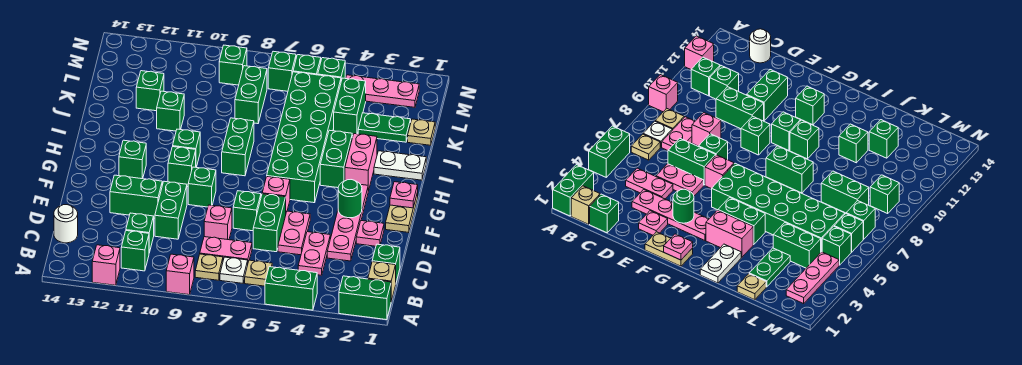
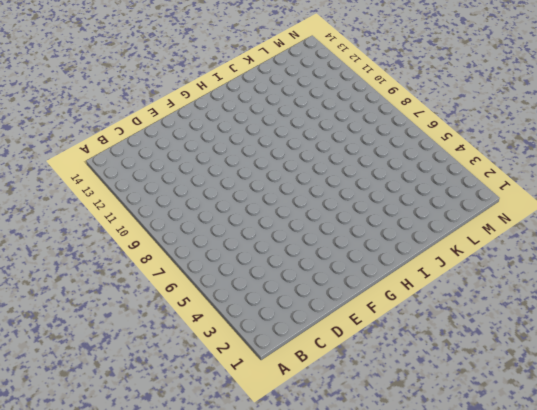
none -> green 1x2 brick [339,276,391,320]
none -> green 1x2 brick [265,267,317,310]
none -> pink 1x1 brick [166,254,194,295]
none -> pink 1x1 brick [92,245,120,285]

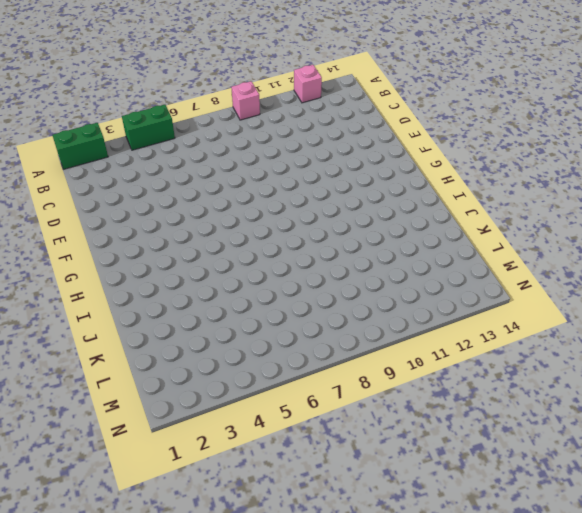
none -> tan 1x1 brick [368,262,396,301]
none -> tan 1x1 plate [245,260,272,286]
none -> white 1x1 plate [220,257,248,283]
none -> tan 1x1 plate [195,254,223,280]

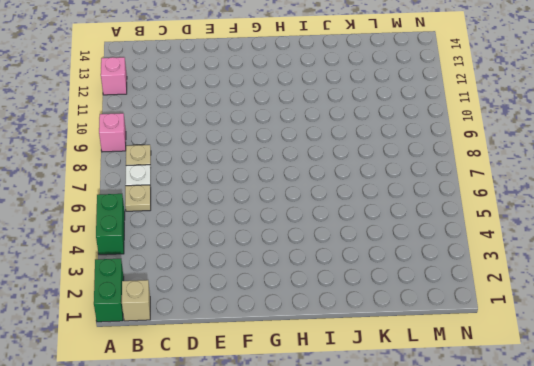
none -> green 1x1 brick [121,231,149,271]
none -> green 1x1 brick [372,244,400,282]
none -> pink 1x2 plate [298,232,330,275]
none -> pink 1x2 plate [200,237,252,262]

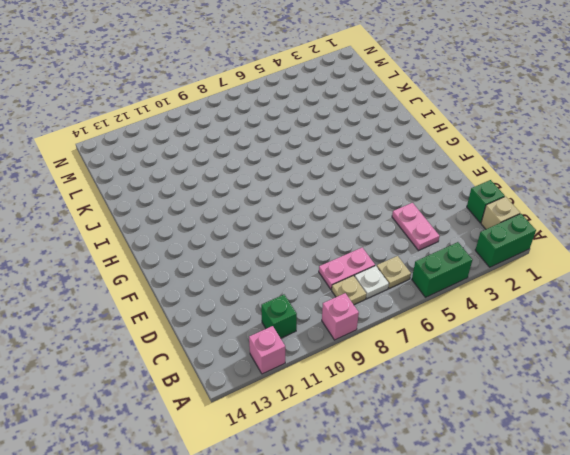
none -> green 1x1 brick [126,213,154,253]
none -> white 1x1 round brick [54,205,78,243]
none -> pink 1x4 plate [327,185,368,261]
none -> pink 1x2 plate [278,211,310,255]

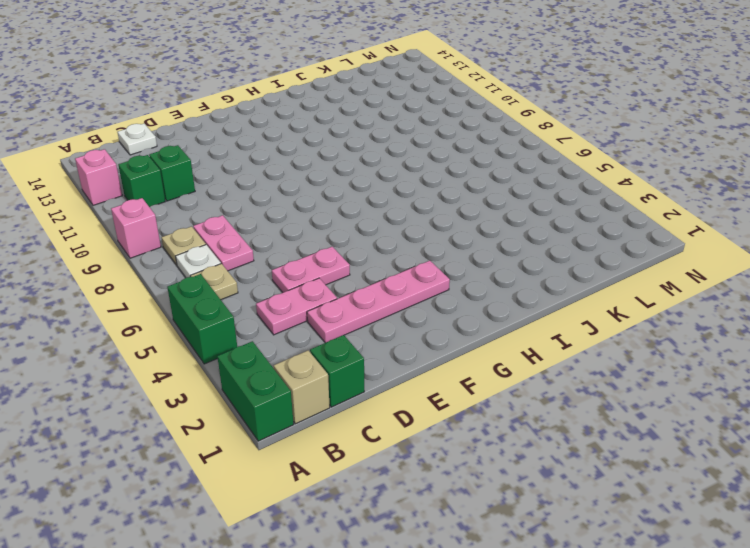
white 1x1 plate [117,124,157,155] -> white 1x1 round brick [54,205,78,243]
none -> green 1x2 brick [253,194,286,252]
none -> pink 1x1 brick [204,205,232,240]
none -> green 1x2 brick [155,181,187,239]
none -> pink 1x1 plate [356,221,384,246]

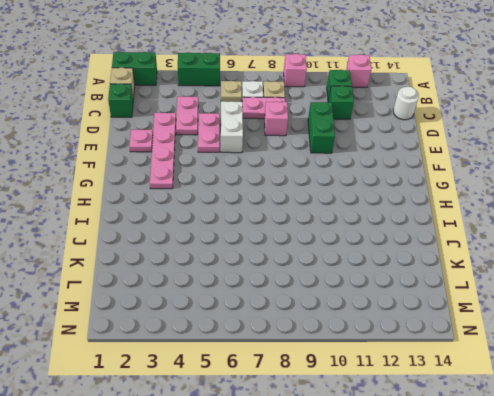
white 1x2 brick [221,101,243,153] -> green 1x2 brick [253,194,286,252]
none -> green 1x1 brick [233,191,261,231]
none -> green 1x2 brick [110,175,162,218]
none -> tan 1x2 plate [386,192,418,233]
none -> pink 1x1 brick [262,176,290,212]

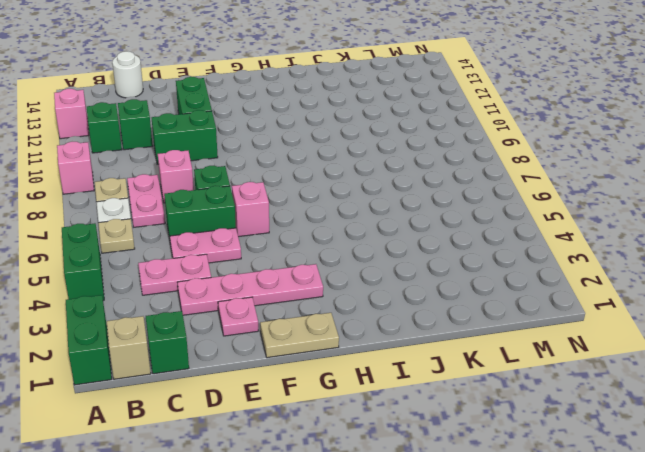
none -> green 1x1 brick [188,167,216,207]
none -> green 2x6 brick [267,72,341,203]
none -> green 1x1 brick [168,147,196,187]
none -> green 1x1 brick [119,140,146,179]

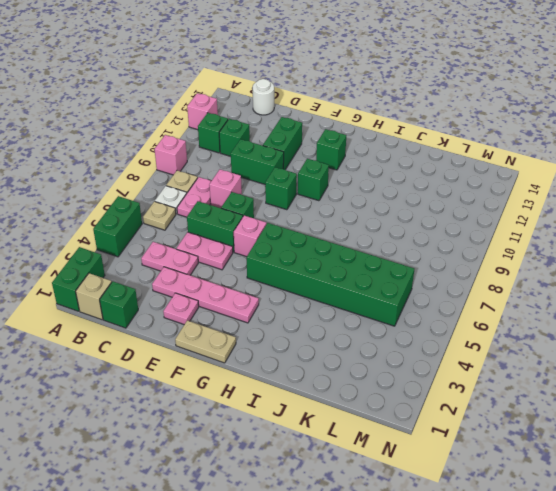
none -> pink 1x2 brick [345,134,377,191]
none -> green 1x2 brick [320,130,352,188]
none -> green 1x2 brick [222,118,254,176]
none -> green 1x1 brick [173,129,200,168]

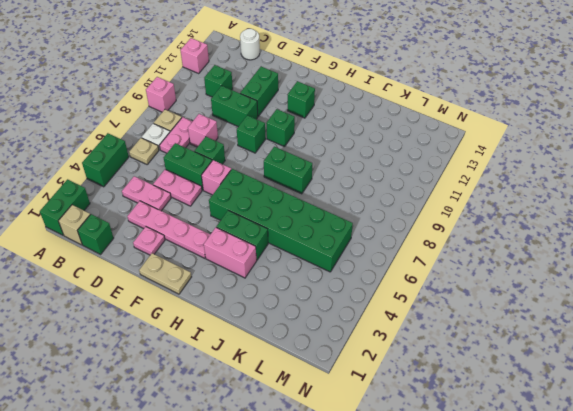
none -> green 1x1 brick [121,231,149,271]
none -> green 1x1 brick [173,129,200,168]
none -> white 1x2 plate [374,151,426,180]
none -> green 1x1 brick [157,91,184,131]

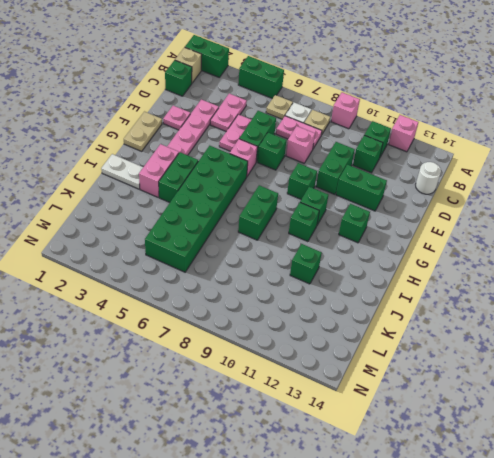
none -> tan 1x1 plate [408,119,435,145]
none -> green 1x2 plate [358,113,411,142]
none -> green 1x2 brick [334,78,366,136]
none -> green 1x2 brick [235,66,267,124]

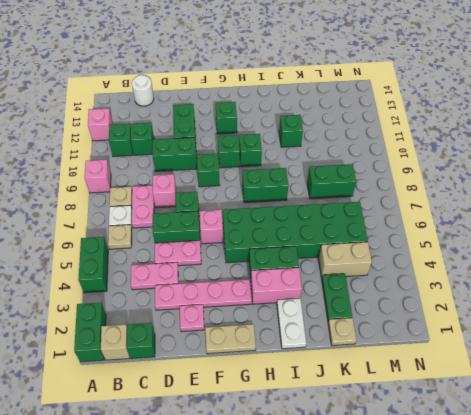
tan 1x2 brick [319,242,372,278] -> green 1x2 brick [334,78,366,136]
none -> green 1x1 brick [136,71,164,111]
none -> pink 1x3 plate [346,75,419,107]
none -> green 1x1 brick [318,58,345,81]
none -> green 1x1 brick [293,55,321,75]

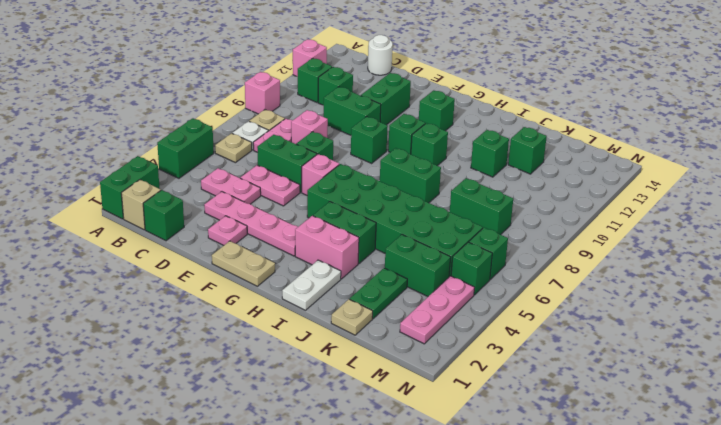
none -> green 1x1 brick [268,51,296,91]
none -> green 1x1 brick [219,45,247,85]
none -> green 1x1 round brick [338,180,362,218]
none -> pink 1x1 plate [390,182,418,208]

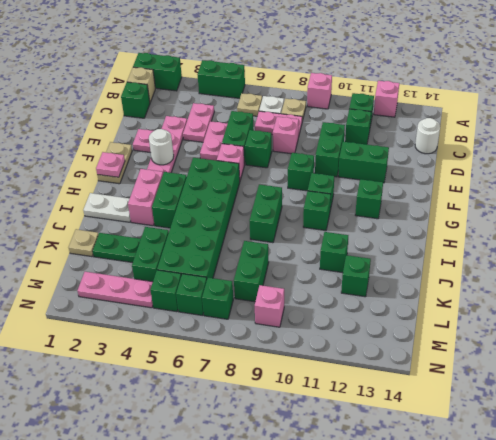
white 1x1 round brick [149,129,174,165] -> green 1x1 round brick [338,180,362,218]
pink 1x1 brick [255,285,284,327] -> green 1x1 brick [219,45,247,85]

